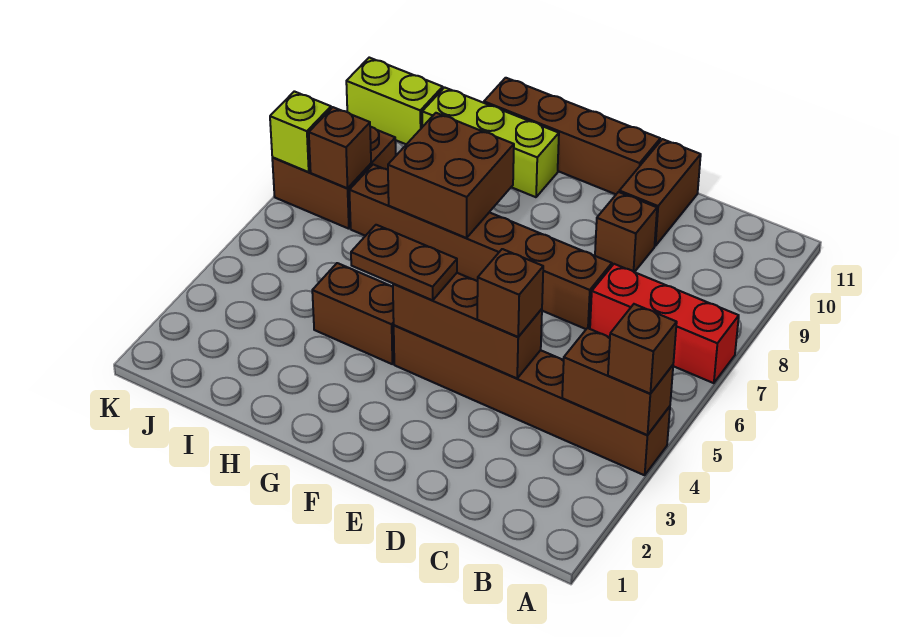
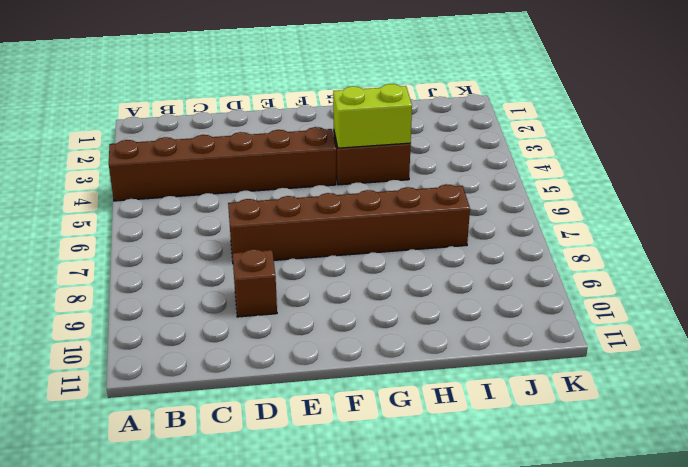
lime 1x2 brick [333,84,412,148] -> lime 1x2 brick moved to [346,58,443,144]
none -> red 1x3 brick [590,264,739,383]
none -> brown 1x2 brick [619,139,701,246]
none -> brown 1x4 brick [484,78,660,194]

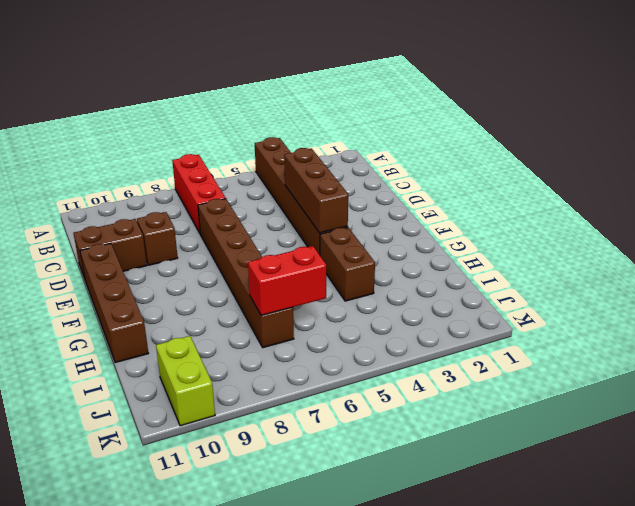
red 1x2 brick [248,246,326,315] -> none
none -> lime 1x3 brick [422,87,559,197]
none -> brown 2x2 brick [272,127,396,229]
none -> brown 1x2 brick [562,328,673,435]

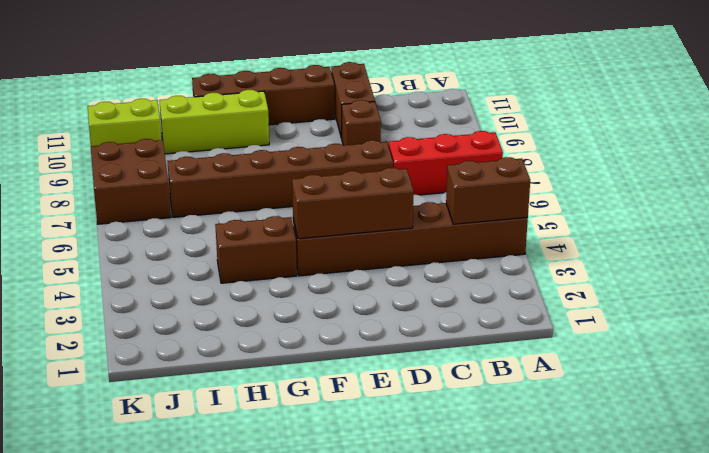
none -> brown 2x2 brick [388,113,514,238]
none -> brown 1x1 brick [309,107,371,188]
none -> lime 1x1 brick [270,91,331,172]

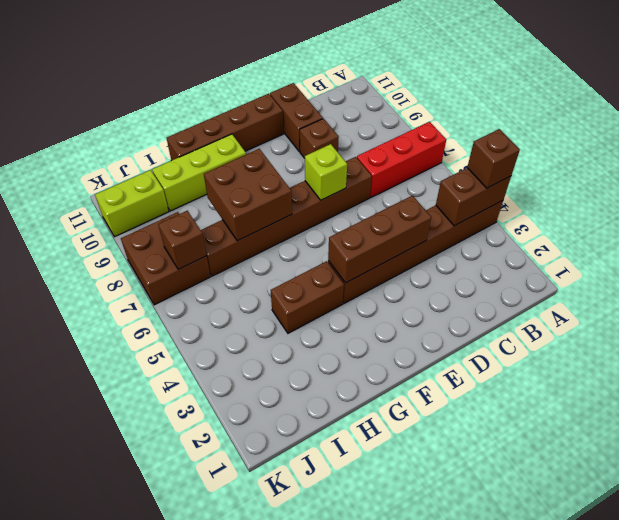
lime 1x1 brick [305,144,347,200] -> lime 1x1 brick moved to [270,91,331,172]
none -> brown 1x1 brick [477,249,543,337]
none -> brown 1x2 plate [351,225,457,300]

